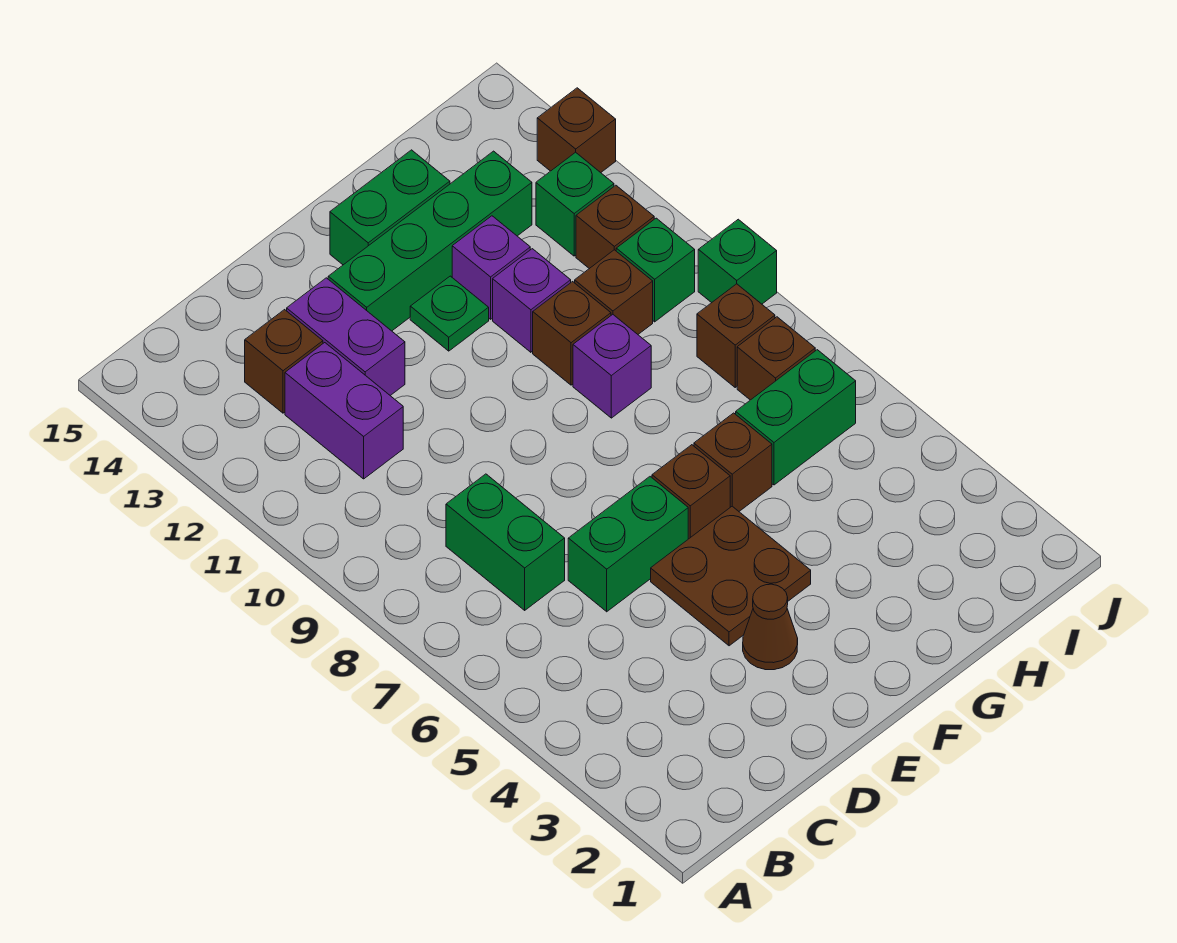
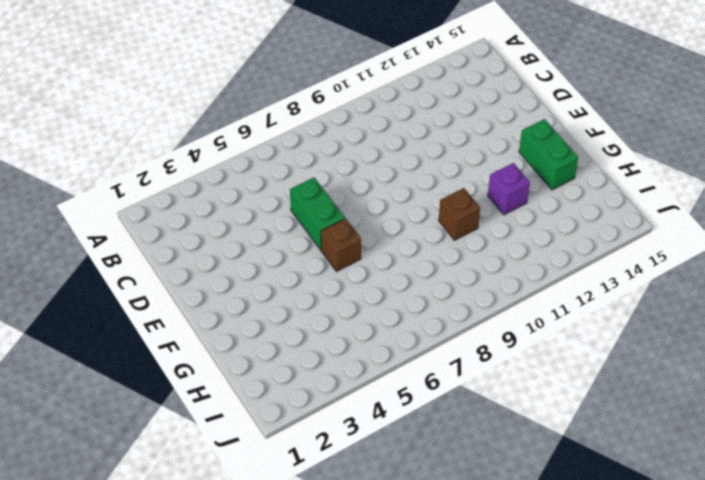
none -> green 1x2 brick [446,474,565,610]
none -> purple 1x2 brick [285,343,403,479]
none -> brown 1x1 brick [245,310,323,413]

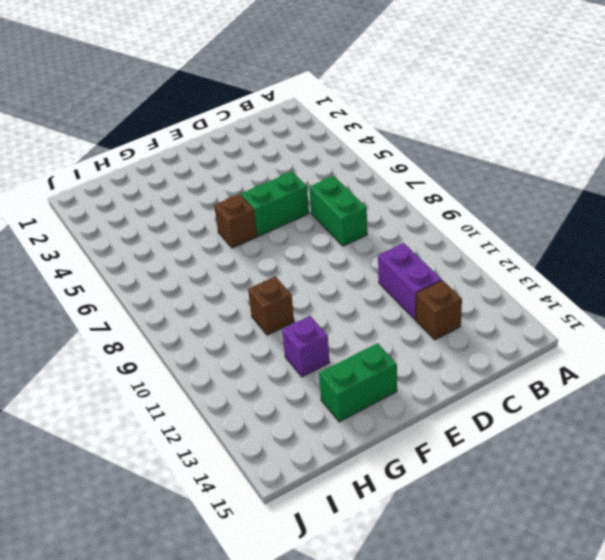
none -> purple 1x2 brick [287,278,405,395]
none -> brown 1x1 cone [743,584,798,670]
none -> brown 2x2 plate [651,506,811,646]

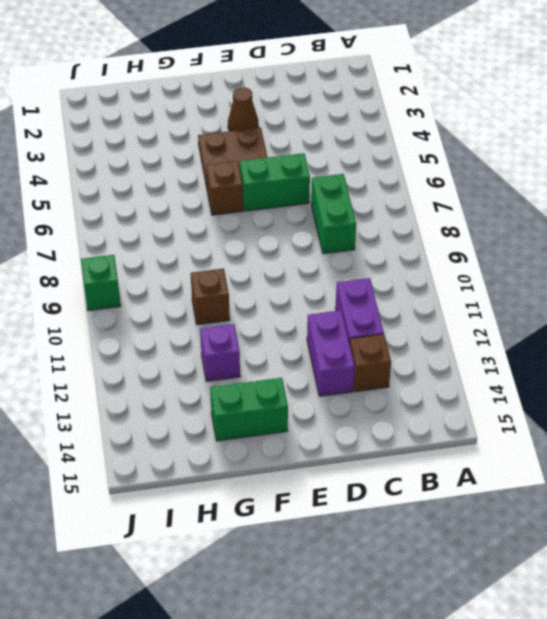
none -> green 1x4 brick [328,151,532,331]
none -> green 1x1 plate [410,276,489,351]
none -> brown 1x1 brick [694,413,772,511]

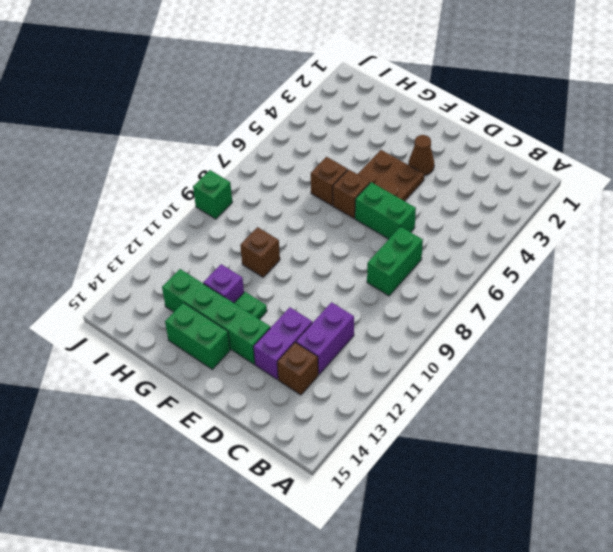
none -> purple 1x1 brick [573,315,651,418]
none -> purple 1x1 brick [493,249,571,352]
none -> green 1x2 brick [736,350,856,485]

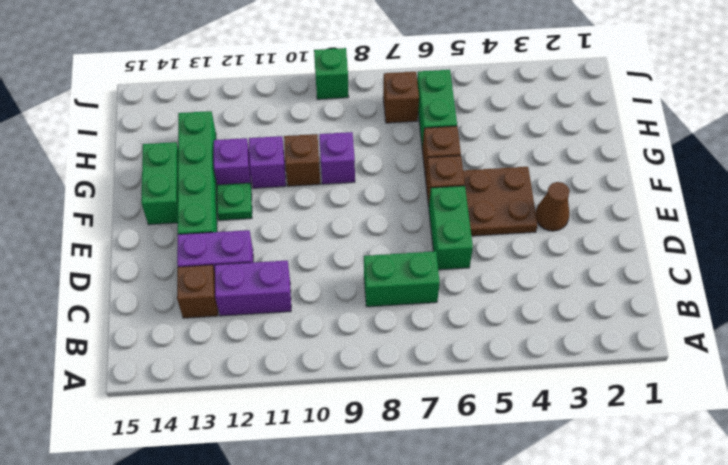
none -> brown 1x1 brick [575,250,653,334]
none -> brown 1x1 brick [697,284,775,387]
none -> green 1x1 brick [616,218,695,322]

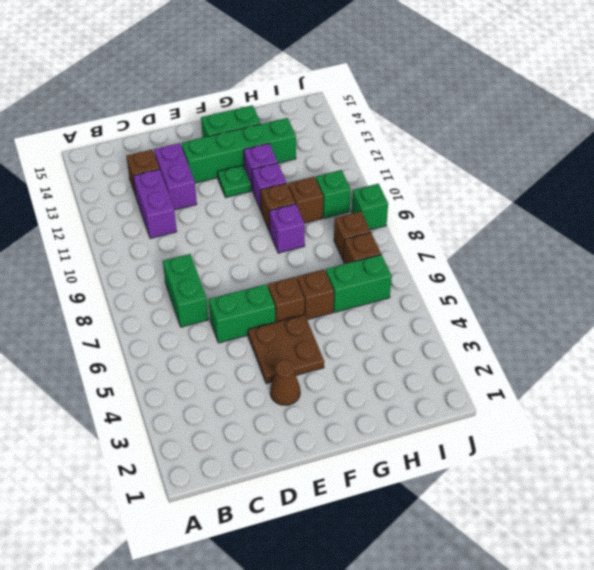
none -> brown 1x1 brick [576,185,654,269]
none -> green 1x1 brick [536,152,614,256]
none -> brown 1x1 brick [537,88,616,173]

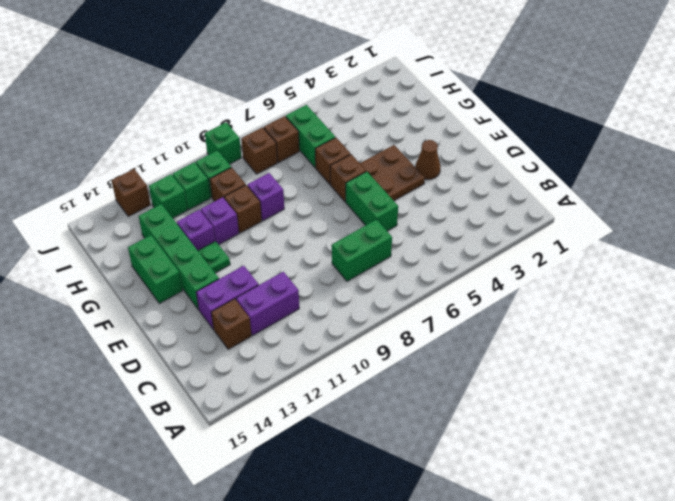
green 1x1 brick [173,162,210,210] -> brown 1x1 brick [576,185,654,269]

